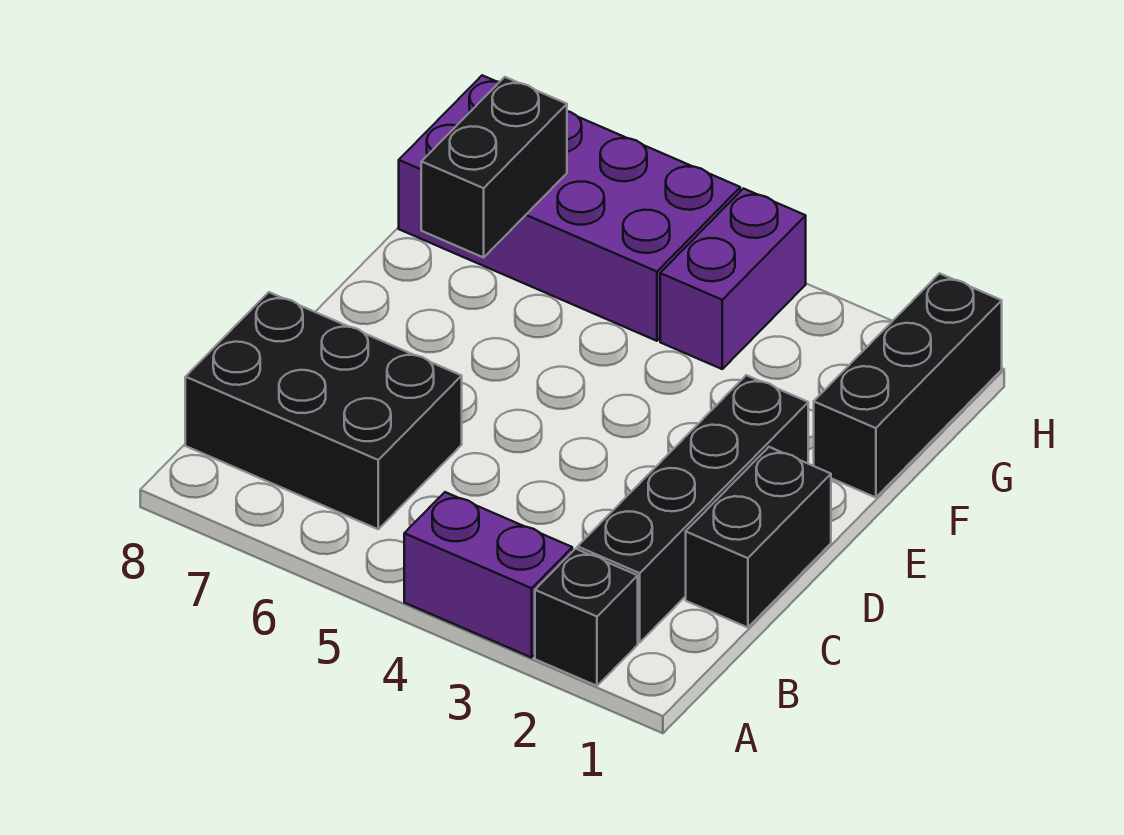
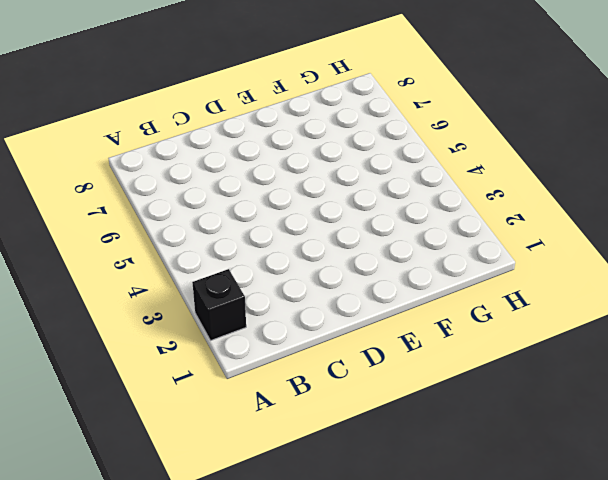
none -> purple 1x2 brick [404,492,572,658]
none -> black 1x4 brick [578,375,808,642]

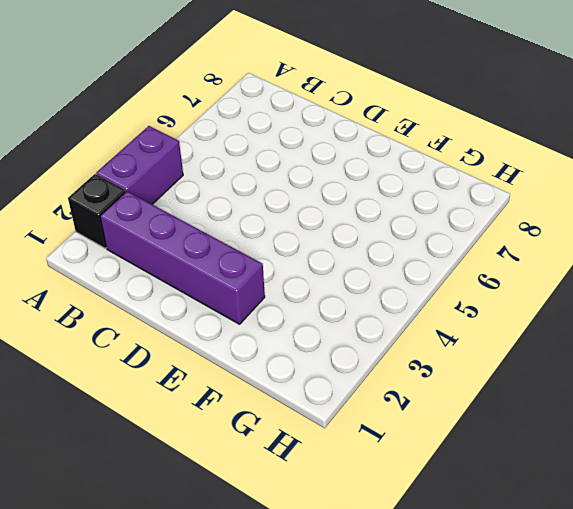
purple 1x4 brick [100,191,265,324] -> black 1x4 brick [578,375,808,642]
none -> black 2x3 brick [185,292,462,529]
none -> black 1x2 brick [686,447,831,628]

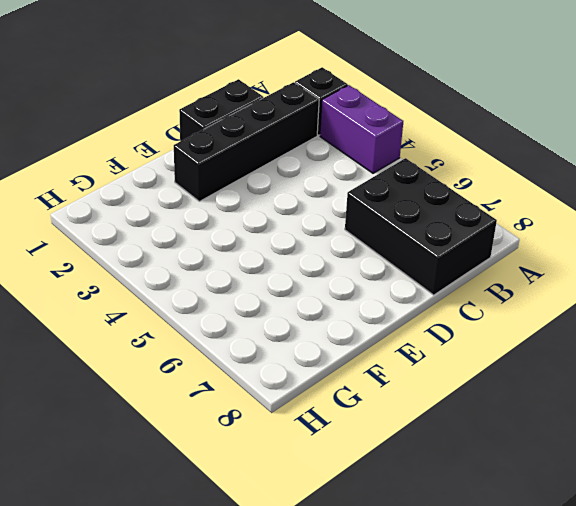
none -> black 1x3 brick [814,273,1002,497]
none -> purple 1x2 brick [660,189,806,369]

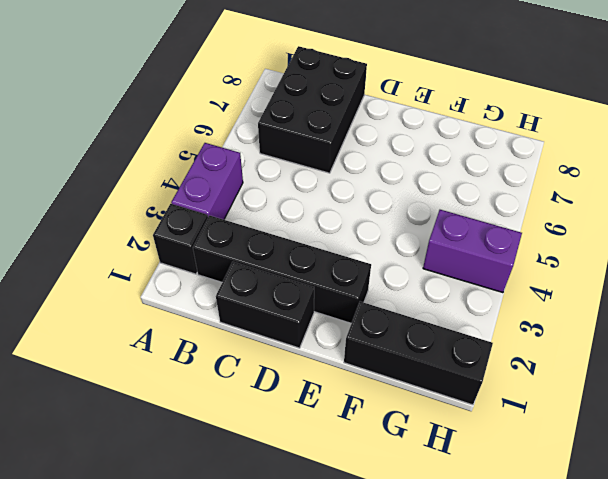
none -> purple 2x4 brick [399,75,740,341]
none -> black 1x2 brick [421,77,567,258]

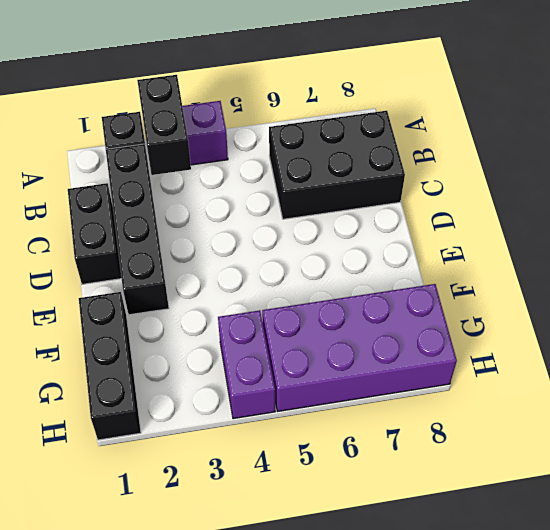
black 1x2 brick [137,75,191,175] -> black 1x2 brick moved to [421,77,567,258]

